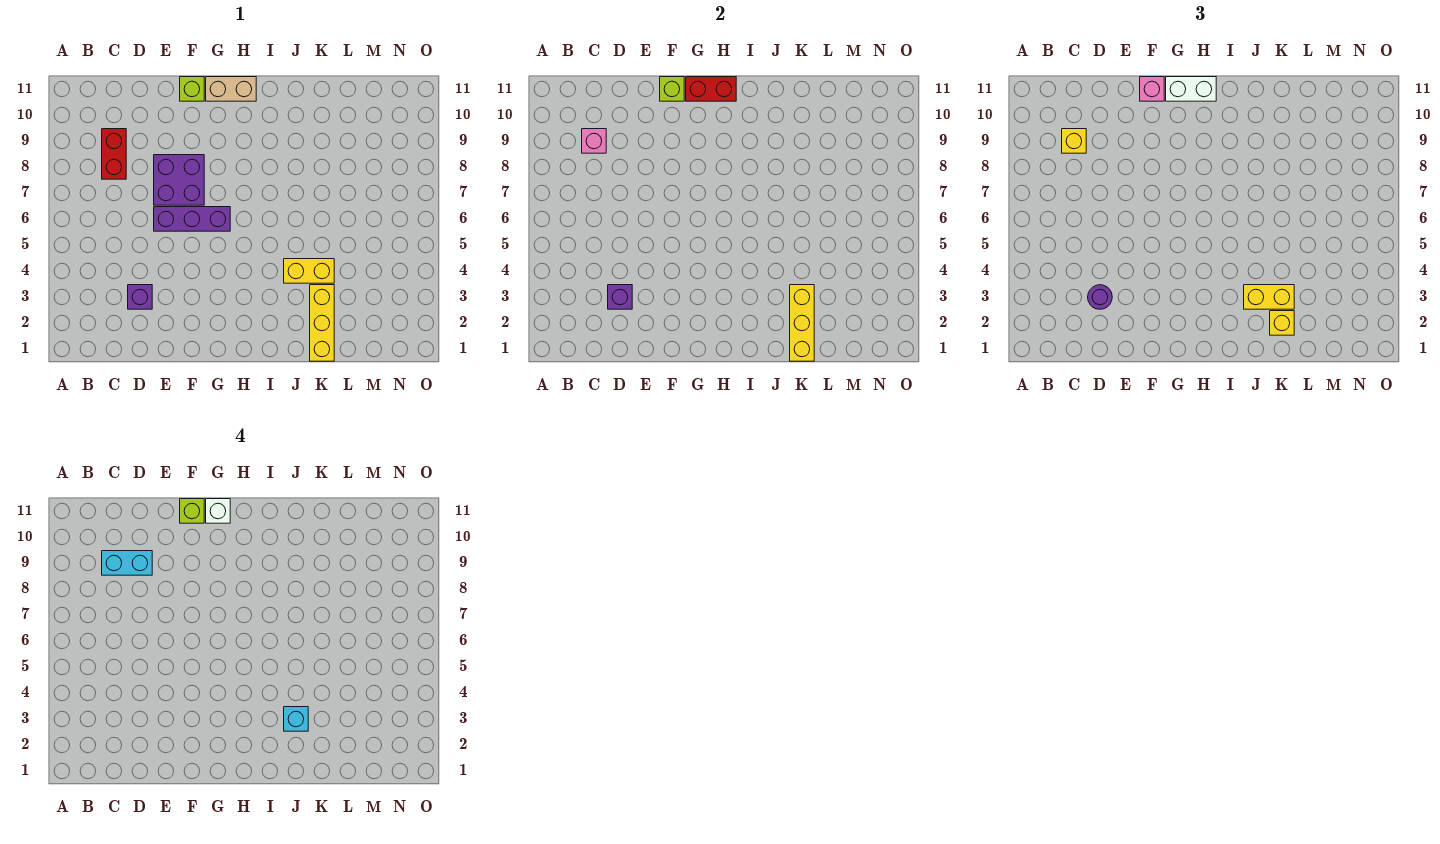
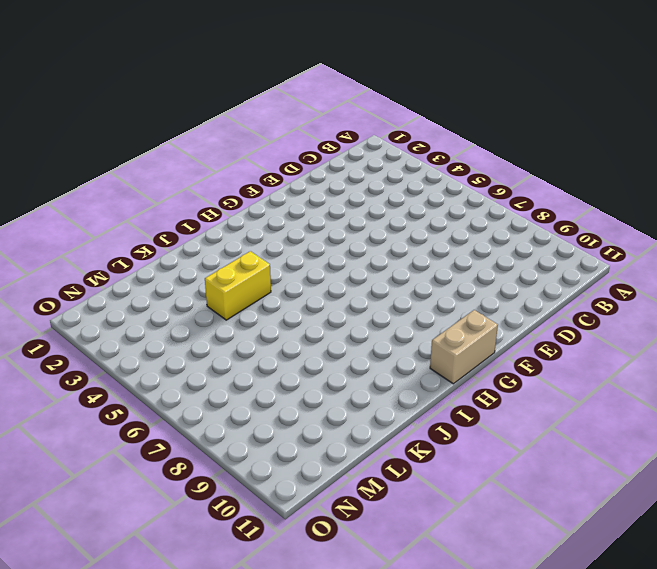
none -> red 1x2 brick [102,129,126,179]
none -> purple 1x1 brick [128,285,152,309]
none -> purple 1x3 brick [154,207,230,231]

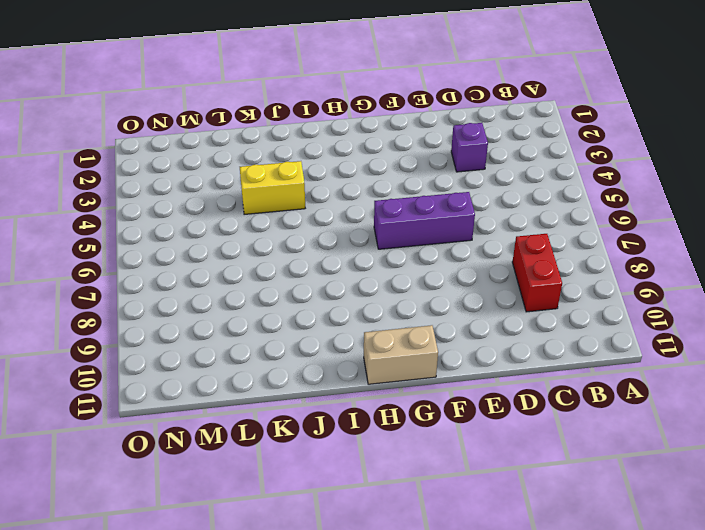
none -> purple 2x2 brick [154,155,204,205]
none -> lime 1x1 brick [180,77,204,101]
none -> yellow 1x3 brick [310,285,334,361]

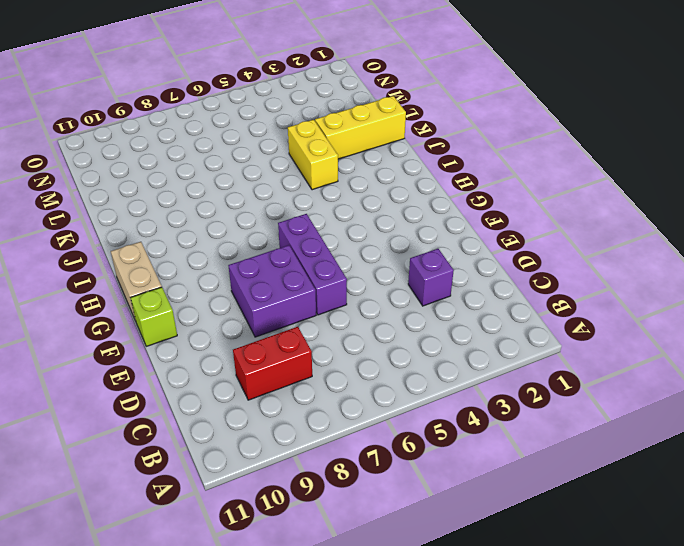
none -> pink 1x1 brick [582,129,606,153]
none -> purple 1x1 brick [608,285,632,309]
none -> lime 1x1 brick [660,77,684,101]

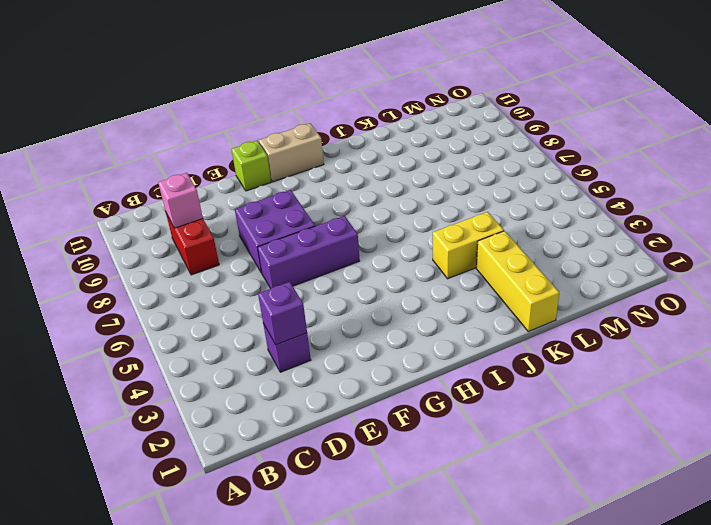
none -> lime 1x1 brick [660,77,684,101]
none -> red 1x2 brick [686,77,736,101]
none -> yellow 1x3 brick [790,285,814,361]

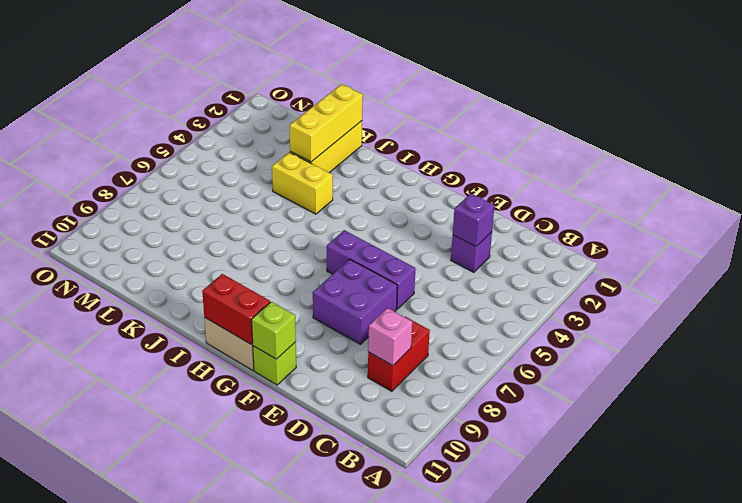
none -> yellow 1x1 brick [1062,129,1086,153]
none -> purple 1x1 round brick [1088,285,1112,309]
none -> pink 1x1 brick [1140,77,1164,101]

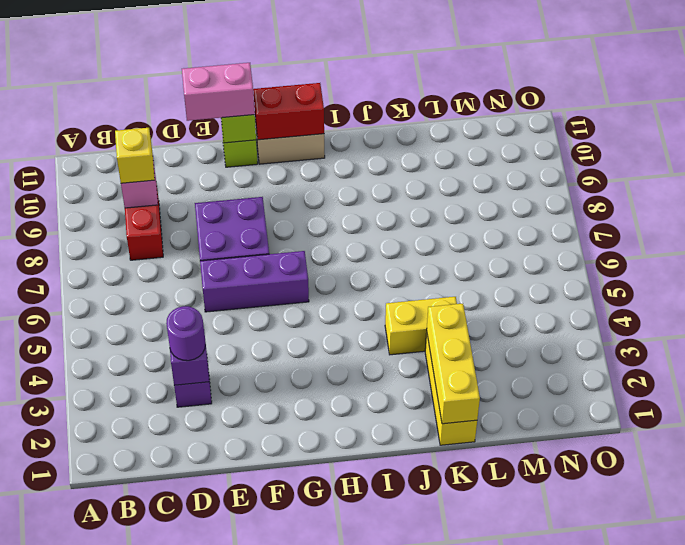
pink 1x2 brick [182,63,255,121] -> pink 1x1 brick [1140,77,1164,101]
none -> white 1x2 brick [1166,77,1216,101]
none -> yellow 1x2 brick [1244,285,1294,309]
none -> yellow 1x1 brick [1270,311,1294,335]

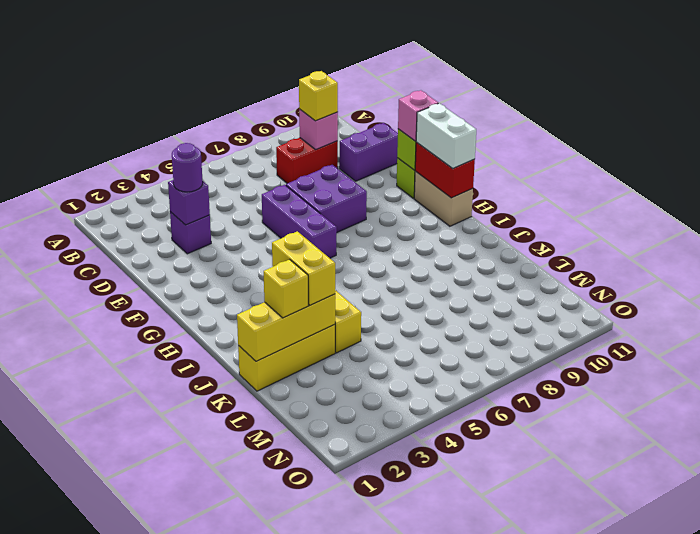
purple 1x2 brick [339,123,398,181] -> none
none -> cyan 1x2 brick [102,551,152,575]
none -> lime 1x1 brick [180,499,204,523]
none -> white 1x1 brick [206,499,230,523]

